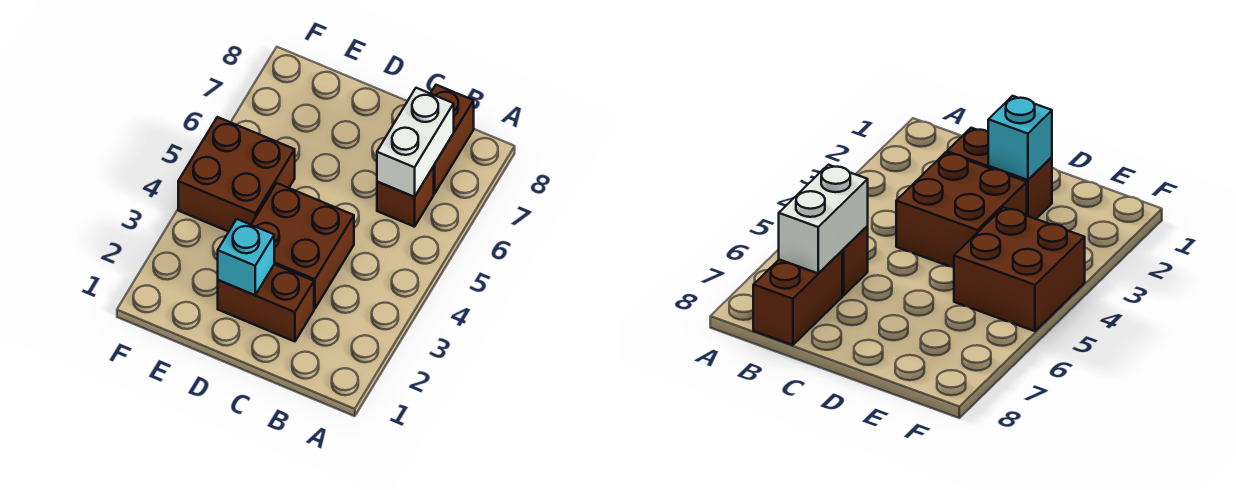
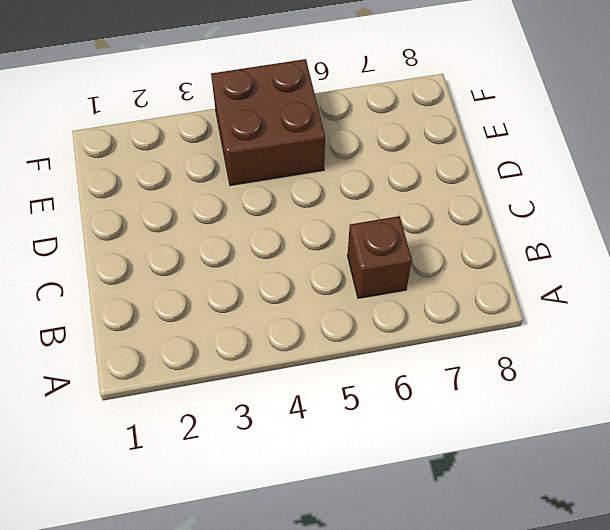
none -> brown 1x2 brick [430,85,474,194]
none -> brown 1x2 brick [218,264,314,342]

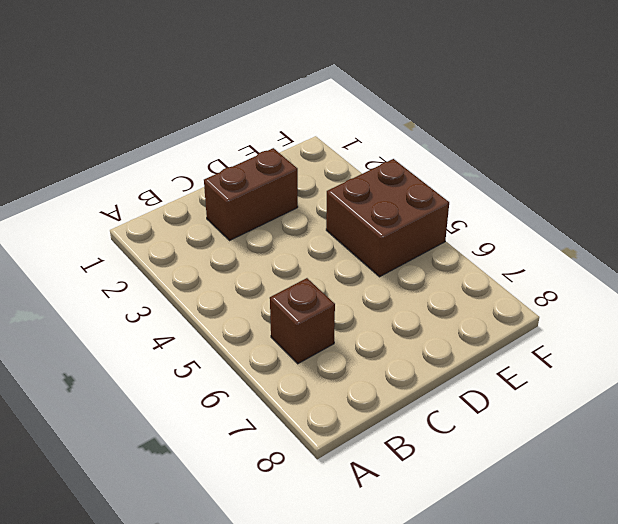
none -> brown 1x2 brick [430,85,474,194]
none -> brown 2x2 brick [251,183,354,309]

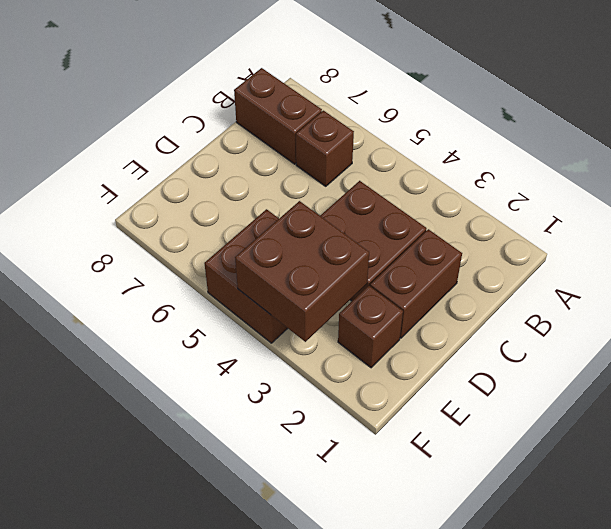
brown 1x1 brick [338,286,403,368] -> none
brown 2x2 brick [235,201,369,342] -> none
none -> white 1x2 brick [377,88,454,197]
none -> cyan 1x1 brick [218,219,274,295]

